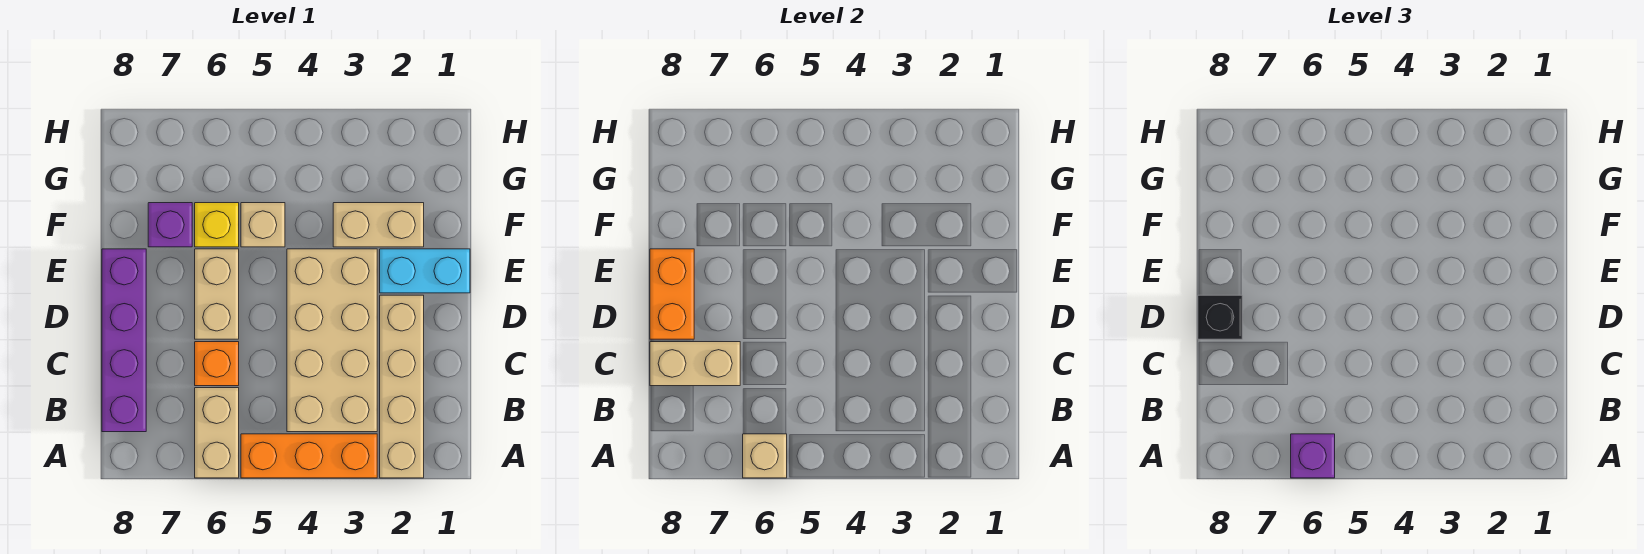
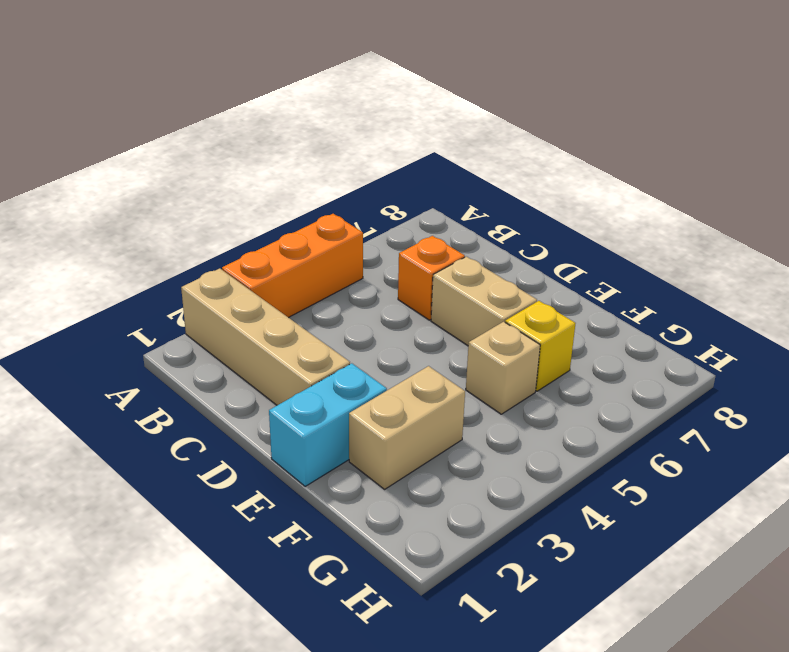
none -> tan 1x2 brick [195,388,239,478]
none -> tan 2x4 brick [287,249,377,432]
none -> purple 1x4 brick [102,249,146,432]

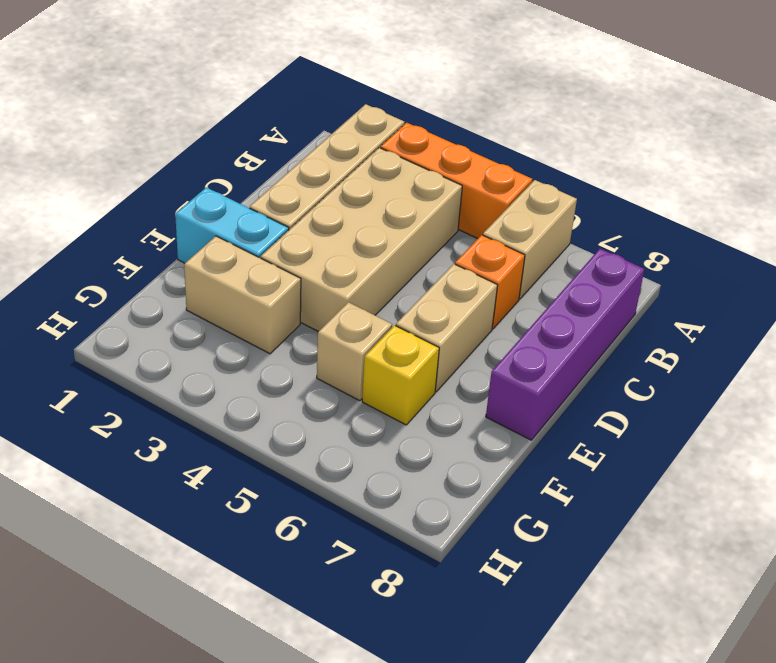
none -> purple 1x1 brick [148,203,192,247]
none -> tan 1x1 brick [743,434,787,478]
none -> tan 1x2 brick [650,342,740,386]

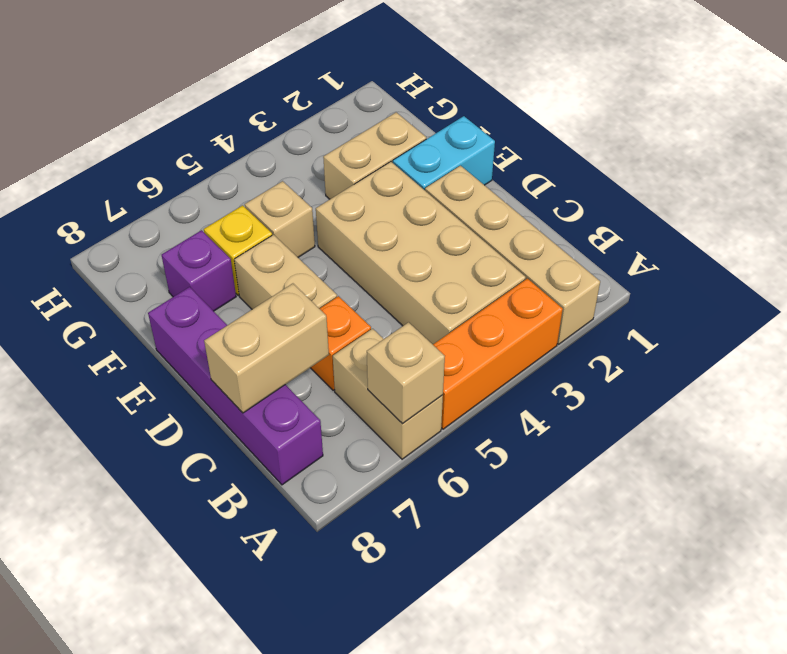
none -> orange 1x2 brick [650,249,694,339]
none -> purple 1x1 brick [1291,434,1335,478]
none -> black 1x1 brick [1198,295,1242,339]

